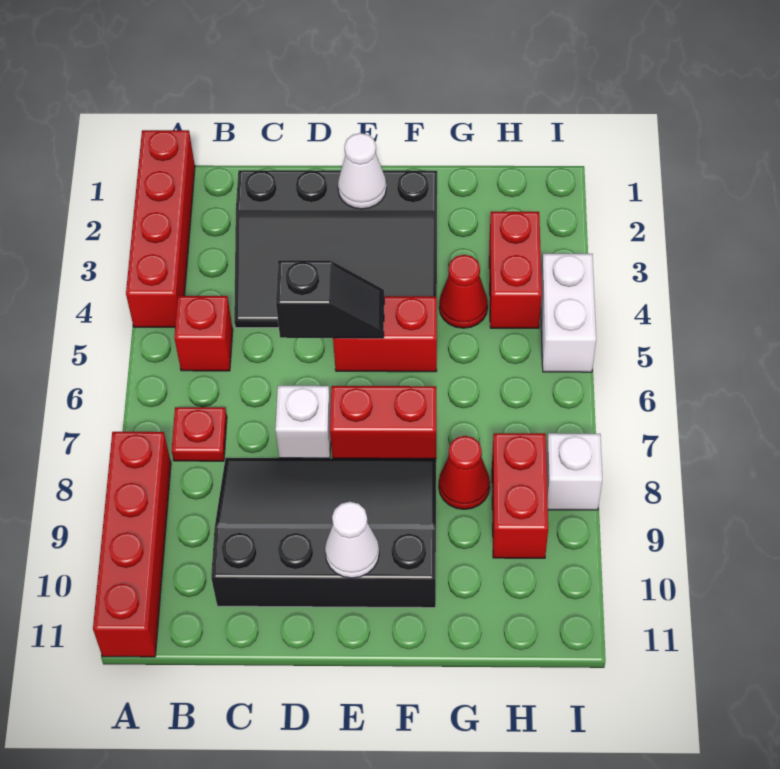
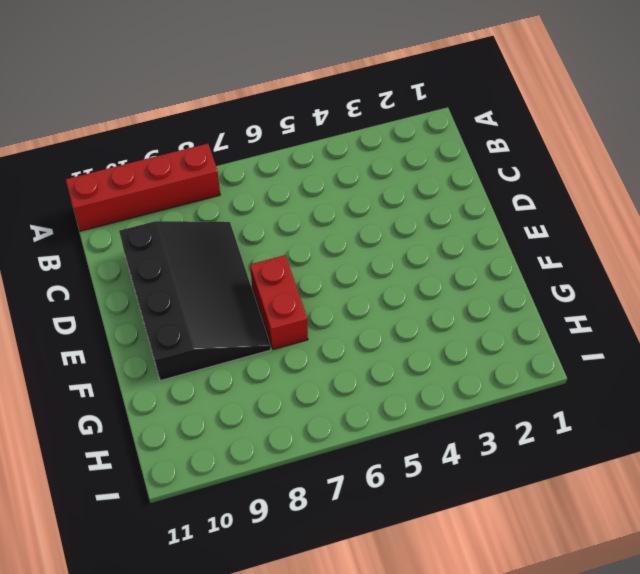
none -> red 1x4 brick [126,130,195,327]
none -> red 1x1 brick [174,296,233,371]
none -> red 1x1 plate [172,407,227,461]

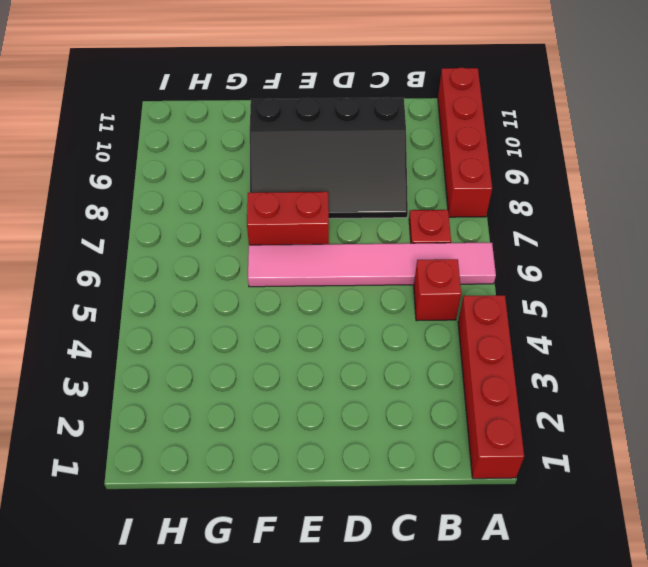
pink 1x6 tile [248,243,496,287] -> none
none -> black 3x4 slope [234,170,437,328]
none -> white 1x1 brick [275,386,331,458]
none -> red 1x2 brick [333,296,437,372]

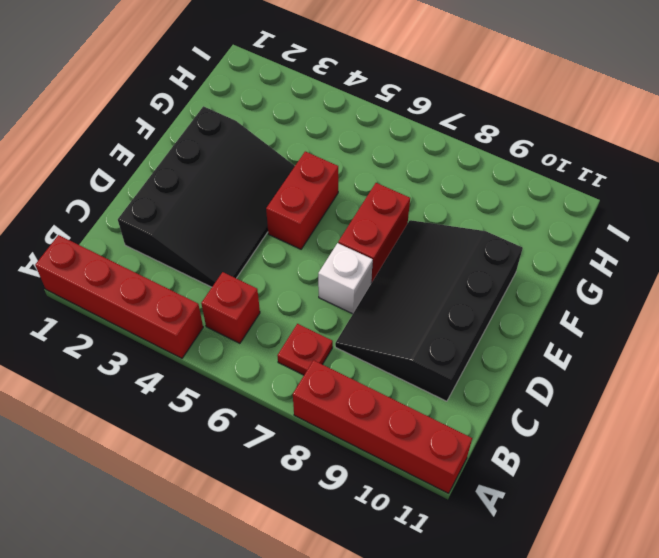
none -> red 1x1 cone [439,255,488,328]
none -> red 1x1 cone [439,436,490,509]
none -> red 1x2 brick [489,212,542,328]

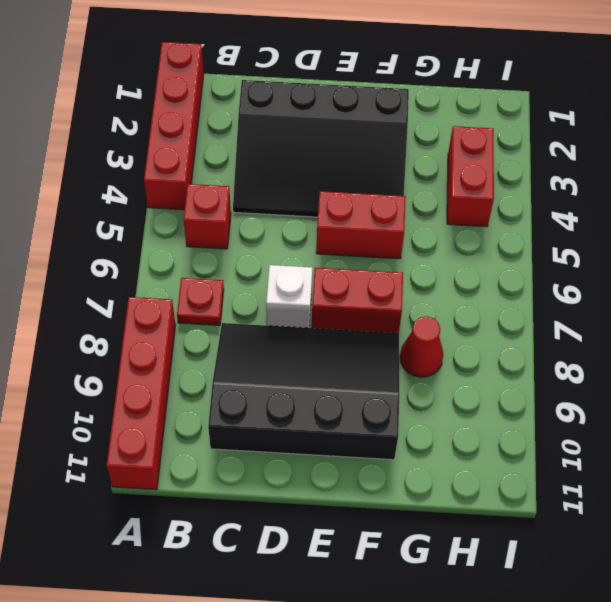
none -> red 1x1 cone [439,255,488,328]
none -> red 1x2 brick [492,433,548,558]
none -> white 1x2 brick [541,254,596,372]

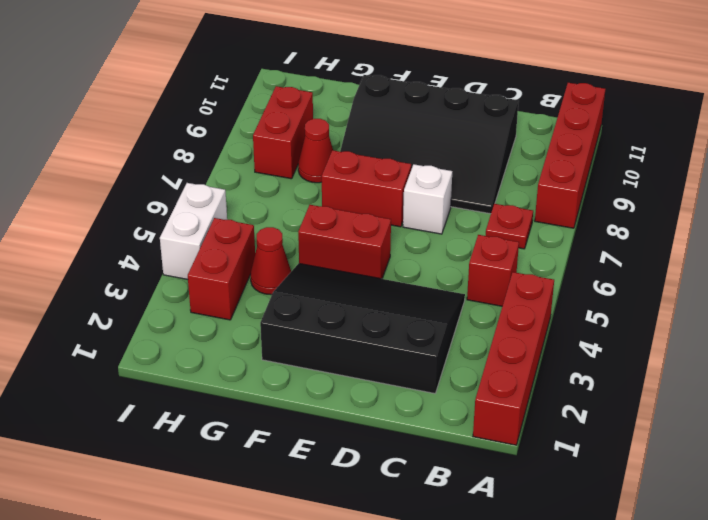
none -> white 1x1 brick [546,433,602,510]
none -> black 1x2 slope [276,260,384,338]
none -> white 1x1 cone [338,133,386,209]

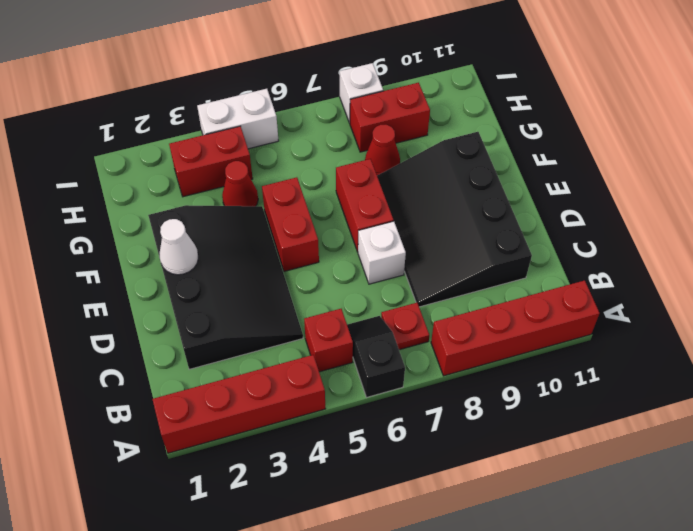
black 1x2 slope [347,316,405,397] -> black 1x2 slope moved to [276,260,384,338]
none -> white 1x1 cone [325,502,379,578]

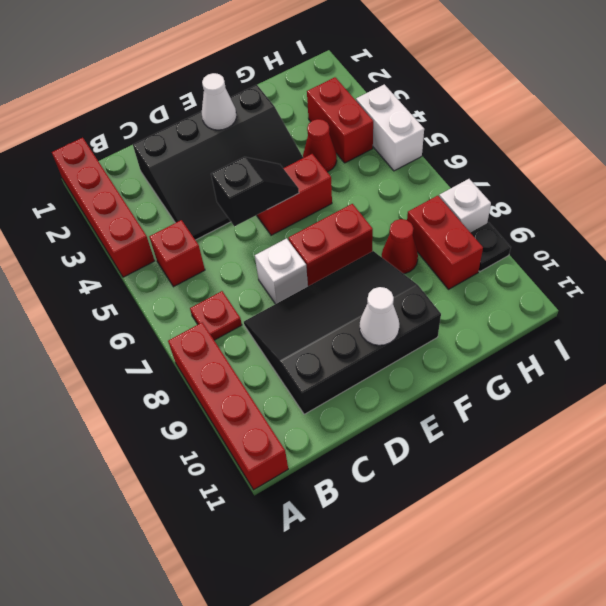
black 1x1 plate [470,222,511,272] -> none

